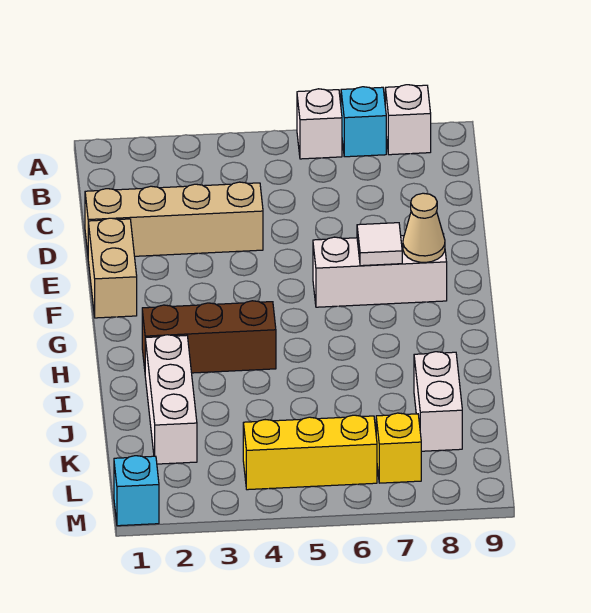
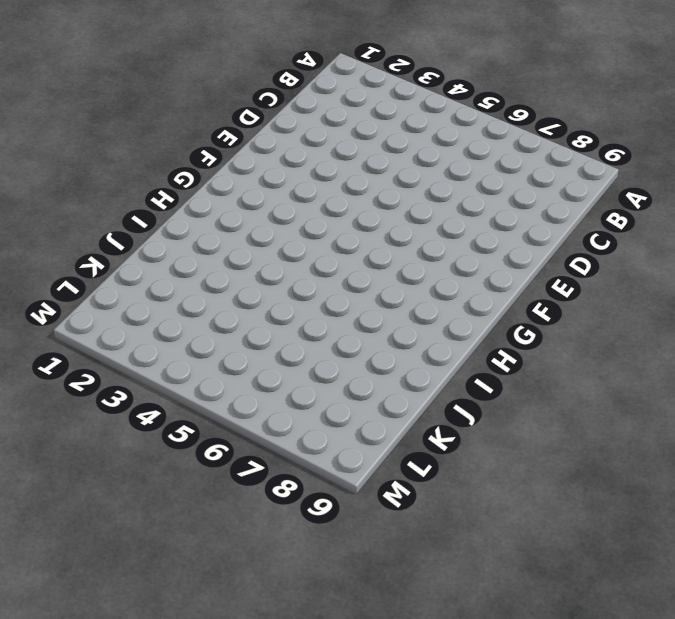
none -> white 1x1 brick [297,89,342,159]
none -> cyan 1x1 brick [341,87,386,157]
none -> white 1x1 brick [385,85,431,155]

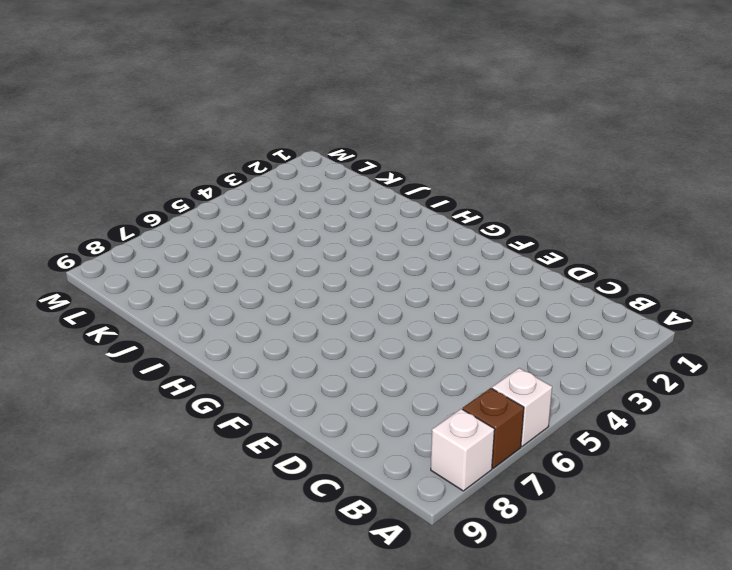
brown 1x1 brick [463,388,524,468] -> cyan 1x1 brick [341,87,386,157]
none -> tan 1x4 brick [85,182,263,256]
none -> tan 1x2 brick [88,218,137,318]
none -> white 1x3 brick [313,234,447,307]

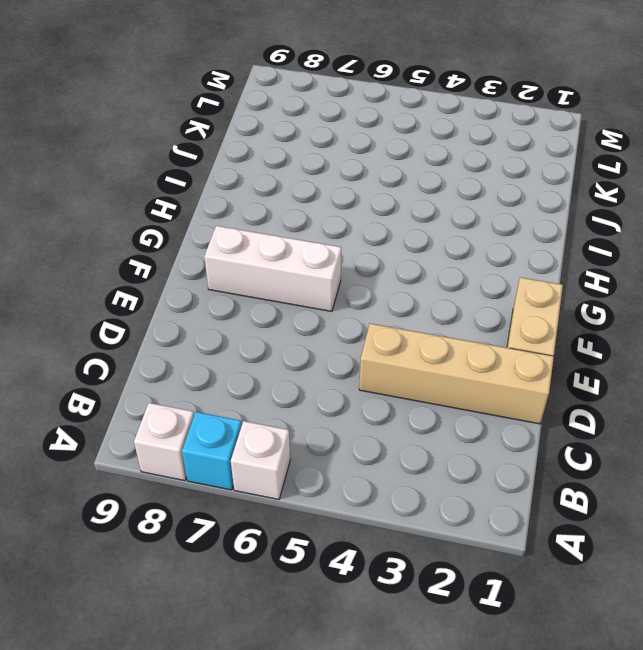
none -> brown 1x3 brick [142,301,276,373]
none -> white 1x3 brick [145,335,197,464]
none -> white 1x2 brick [414,352,462,451]

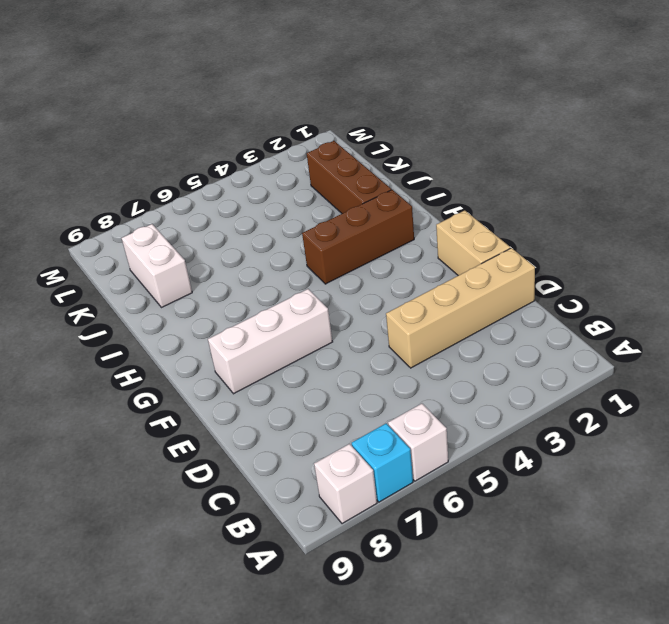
brown 1x3 brick [307,141,391,214] -> white 1x3 brick [145,335,197,464]
none -> yellow 1x3 brick [243,415,377,490]
none -> yellow 1x1 brick [376,413,421,483]
none -> cyan 1x1 brick [114,456,159,526]

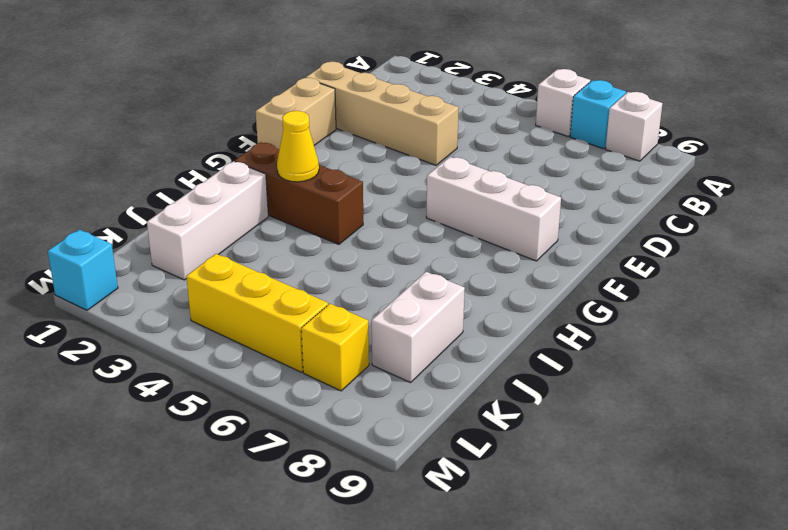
yellow 1x1 cone [277,111,319,182] -> none
none -> white 1x1 tile [357,223,402,266]
none -> tan 1x1 cone [403,193,445,262]

